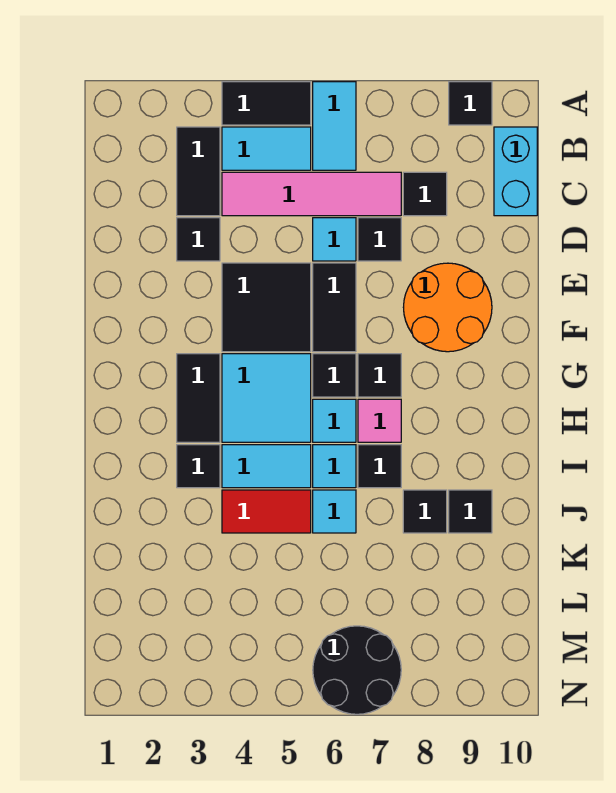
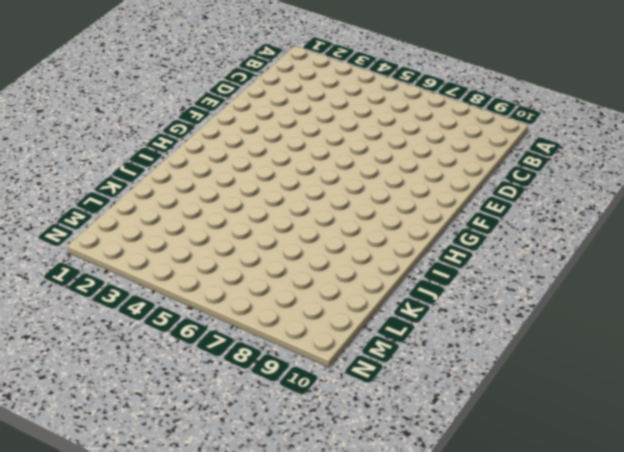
none -> black 1x2 tile [222,82,311,125]
none -> cyan 1x2 tile [313,82,356,170]
none -> black 1x1 tile [449,82,492,125]

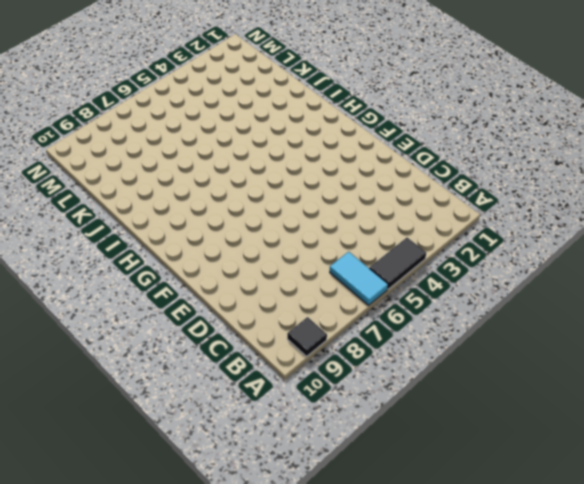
none -> black 1x2 tile [177,127,220,216]
none -> cyan 1x2 tile [222,127,311,170]
none -> cyan 1x2 brick [494,127,537,216]

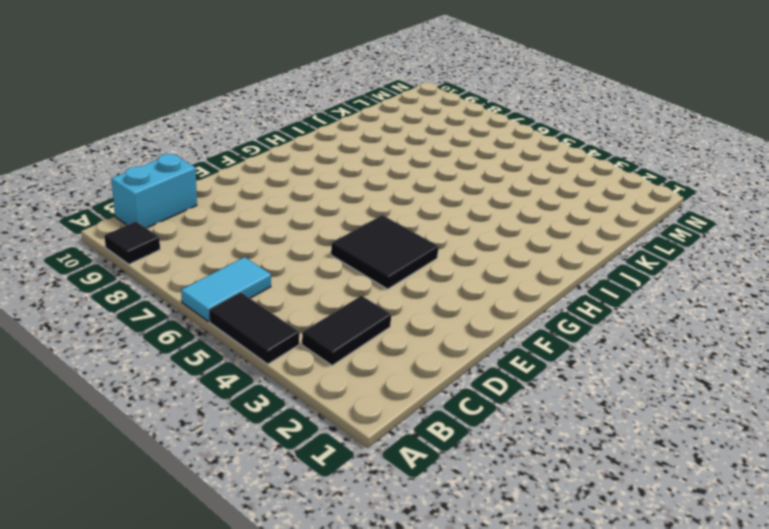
none -> cyan 1x2 tile [222,127,311,170]
none -> pink 1x4 tile [222,172,401,216]
none -> black 1x1 tile [403,172,447,216]

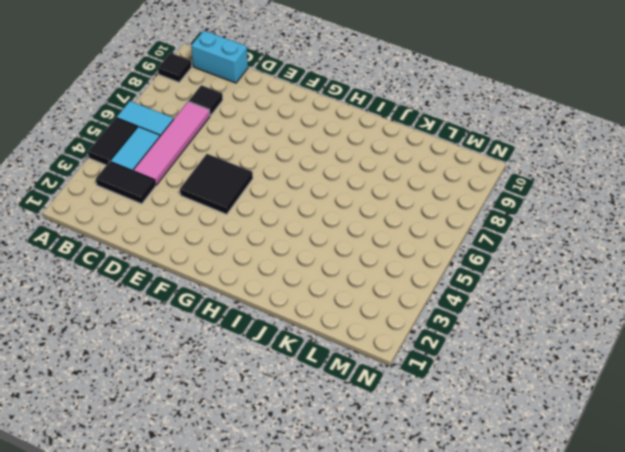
none -> black 1x1 tile [177,218,220,261]
none -> cyan 1x1 tile [313,218,356,261]
none -> black 1x1 tile [358,218,401,261]

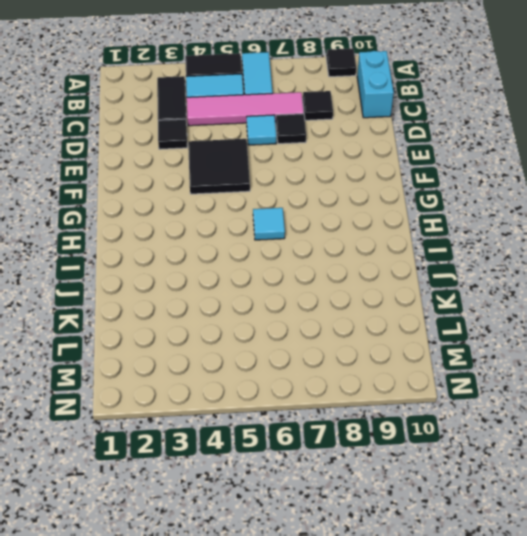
none -> black 1x2 tile [313,263,356,352]
none -> orange 2x2 round brick [403,263,492,352]
none -> black 1x2 tile [177,354,220,442]

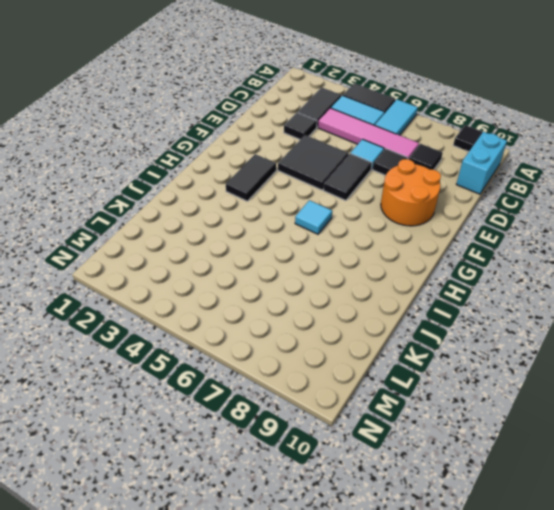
none -> cyan 2x2 tile [222,354,311,442]
none -> black 1x1 tile [313,354,356,397]
none -> black 1x1 tile [358,354,401,397]

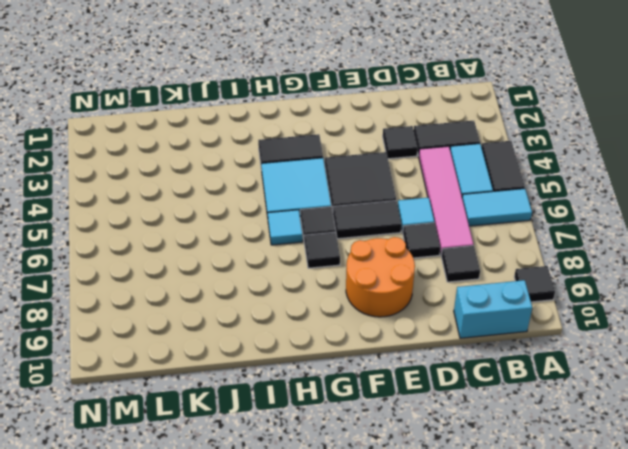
none -> pink 1x1 tile [358,399,401,442]
none -> black 1x1 tile [177,445,220,488]
none -> cyan 1x2 tile [222,445,311,488]

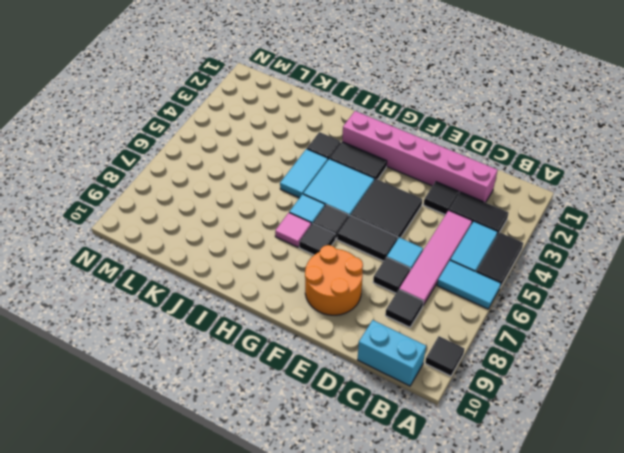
pink 1x6 brick [342,111,498,203] -> none
none -> cyan 1x1 tile [313,445,356,488]
none -> black 1x1 tile [358,445,401,488]
none -> red 1x2 tile [222,490,311,533]

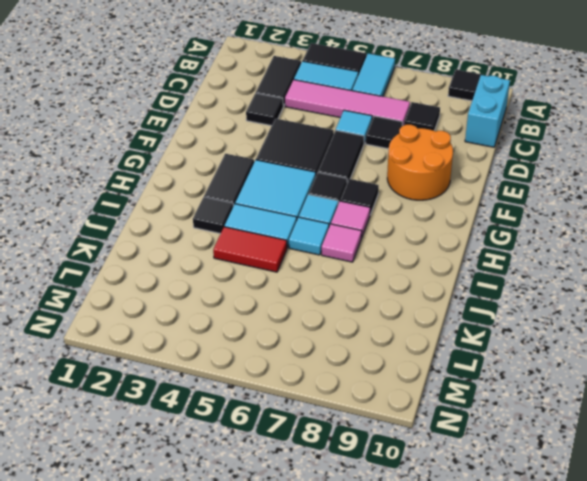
pink 1x1 tile [322,224,362,262] -> black 1x1 tile [358,445,401,488]
none -> cyan 1x1 tile [313,490,356,533]
none -> black 1x1 tile [403,490,447,533]
none -> black 1x1 tile [449,490,492,533]

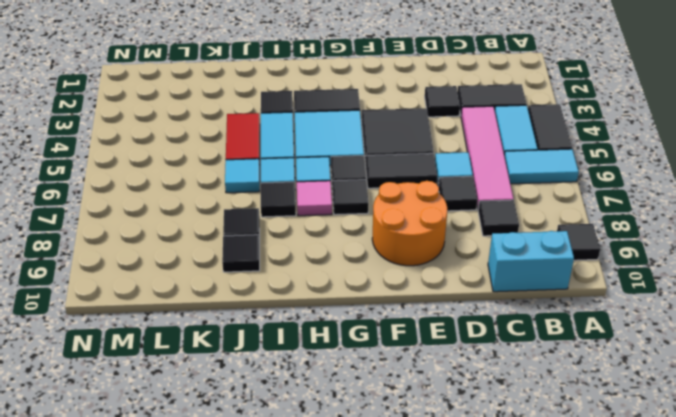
none -> black 2x2 round brick [313,626,401,714]

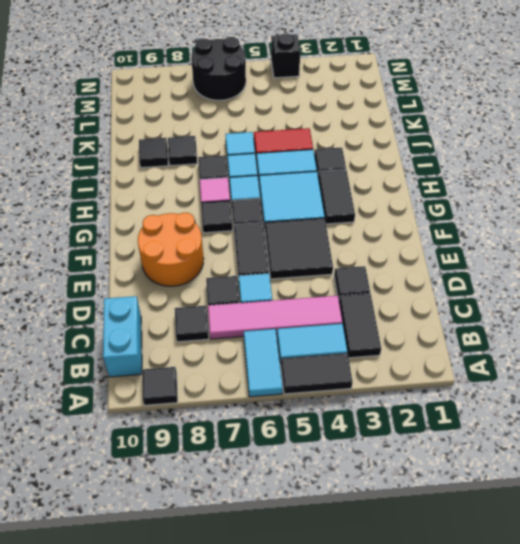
black 1x1 brick [271,33,300,78] -> none

